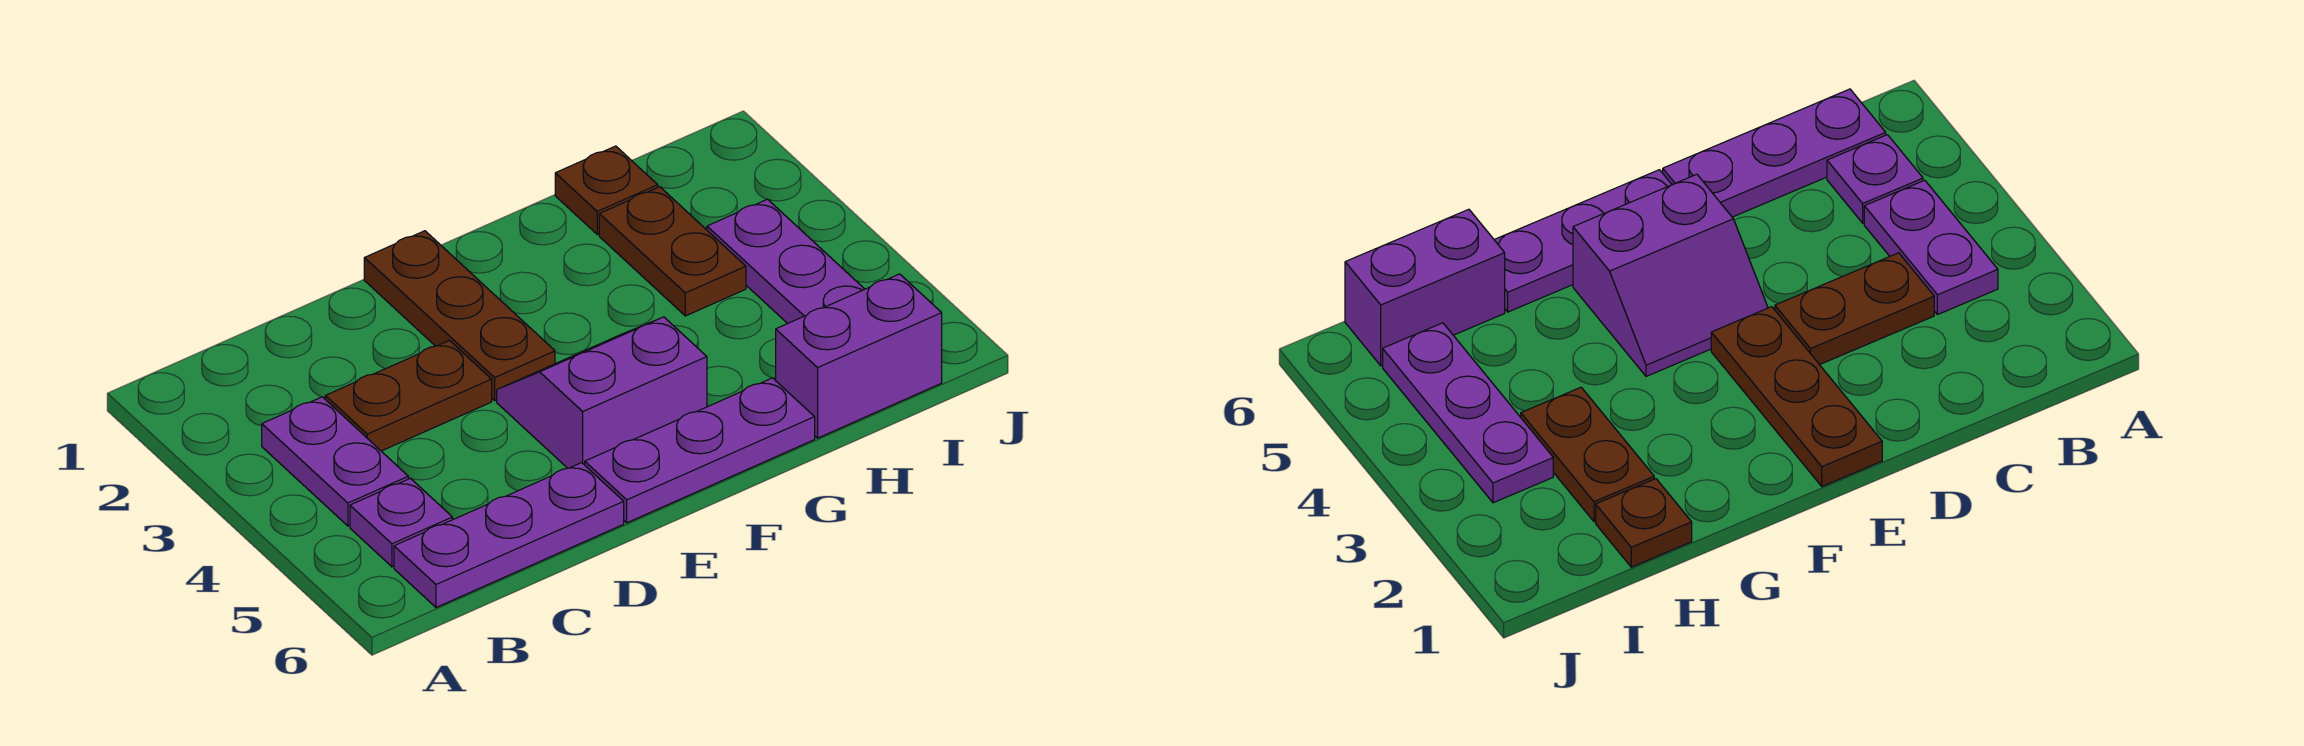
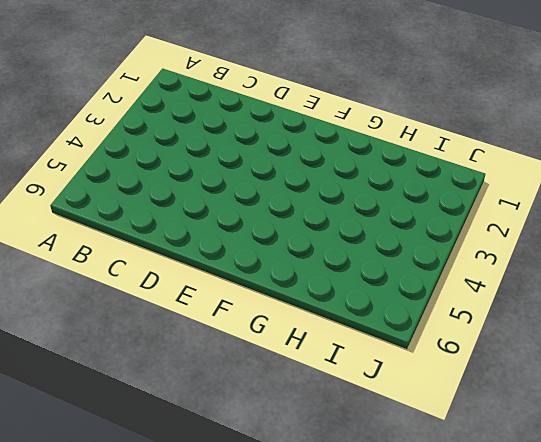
none -> purple 1x2 plate [262,397,408,526]
none -> purple 1x1 plate [350,478,452,567]

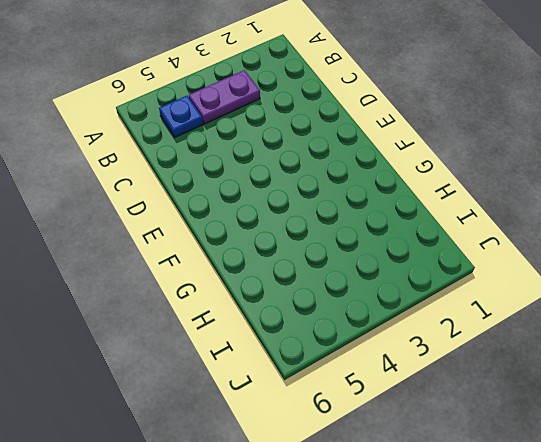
blue 1x1 plate [159,96,203,137] -> purple 1x1 plate [350,478,452,567]
none -> purple 1x3 plate [394,463,624,607]
none -> brown 1x2 plate [325,341,492,451]

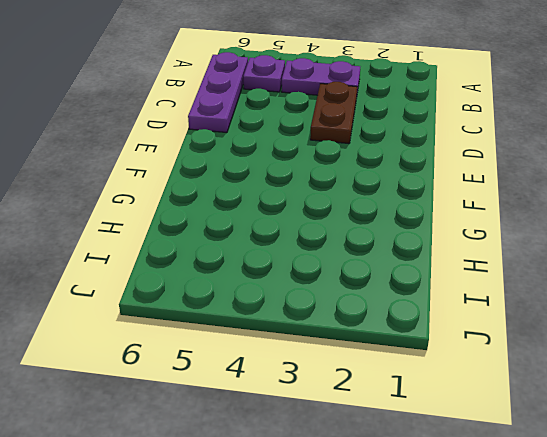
none -> brown 1x3 plate [364,231,555,400]
none -> purple 2x2 slope [497,317,707,468]

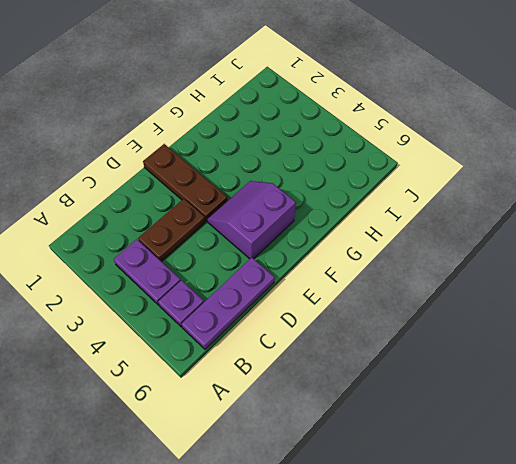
none -> purple 1x3 plate [585,378,815,523]
none -> brown 1x1 plate [555,146,658,234]

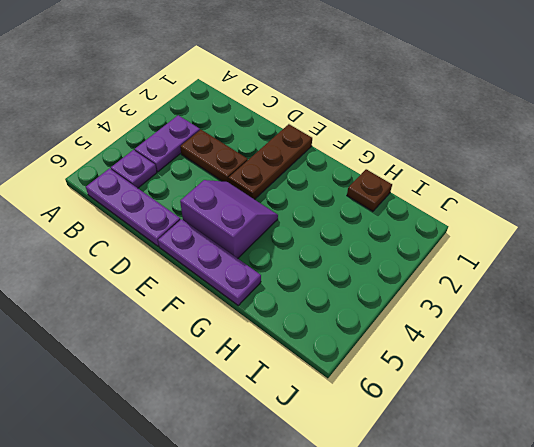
none -> brown 1x2 plate [599,187,746,316]
none -> purple 1x2 brick [776,274,942,438]

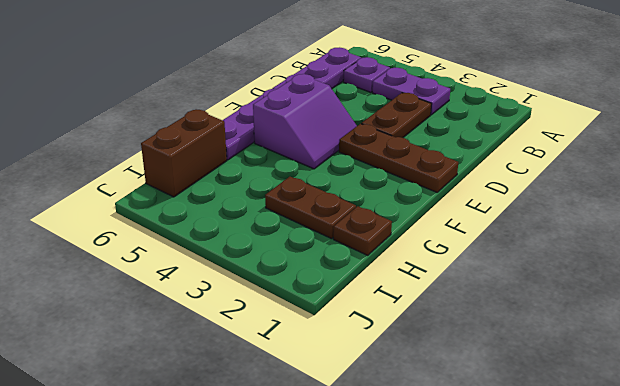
brown 1x2 brick [141,109,227,197] -> purple 1x2 brick [776,274,942,438]
none -> purple 1x3 plate [707,199,865,324]

